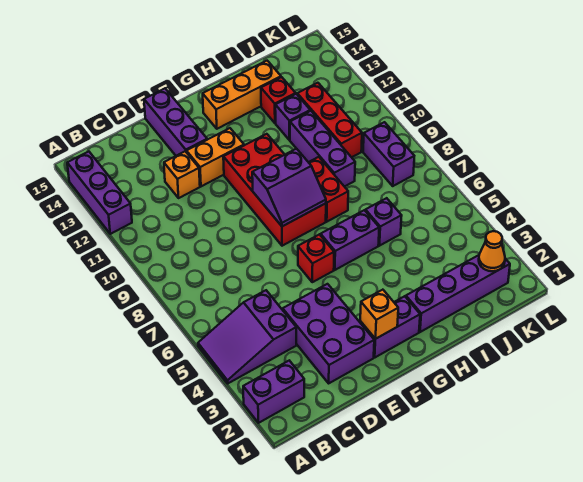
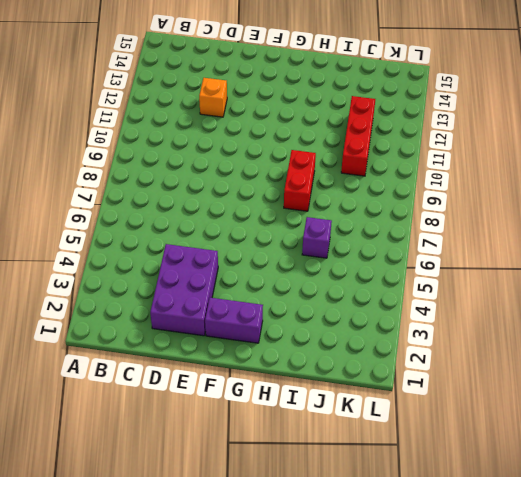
none -> purple 1x2 brick [243,361,304,423]
none -> purple 2x3 slope [198,290,296,383]
none -> purple 1x3 brick [67,152,132,234]

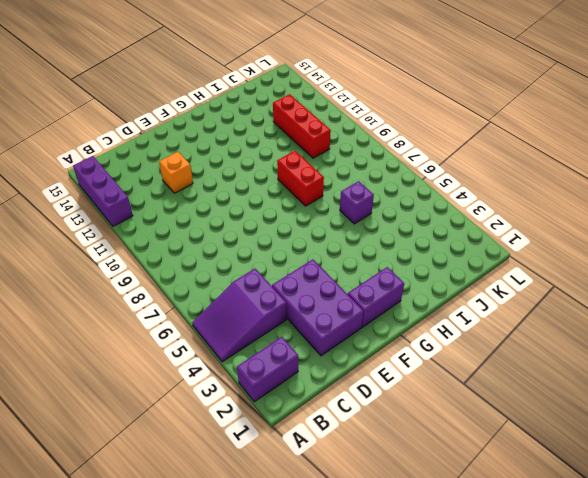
none -> orange 1x2 brick [186,128,244,186]
none -> purple 1x3 brick [144,89,207,156]
none -> red 1x1 brick [298,234,334,282]

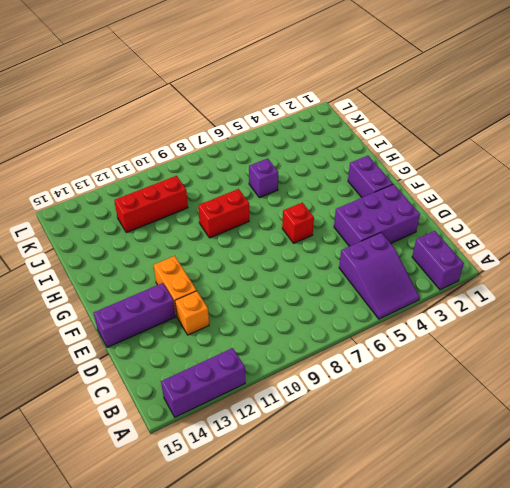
none -> red 2x4 brick [223,134,326,246]
none -> purple 1x2 brick [321,210,379,270]
none -> orange 1x3 brick [203,61,281,129]

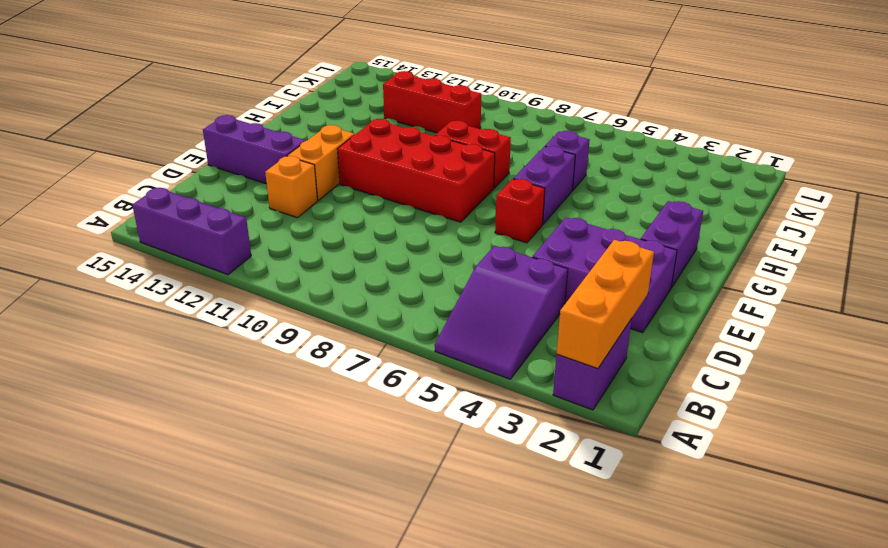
orange 1x3 brick [557,240,654,369] -> orange 1x3 brick moved to [203,61,281,129]
none -> purple 1x4 brick [406,255,510,332]
none -> purple 1x3 brick [290,111,355,187]
none -> purple 1x1 brick [275,94,310,140]

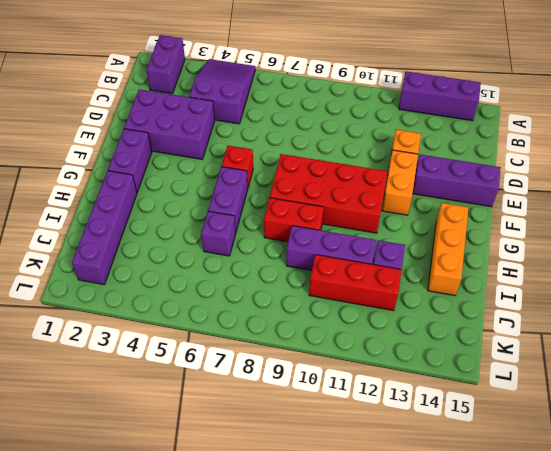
none -> red 1x1 brick [261,77,296,123]
none -> purple 1x2 brick [363,122,414,186]
none -> orange 1x1 brick [360,290,398,339]

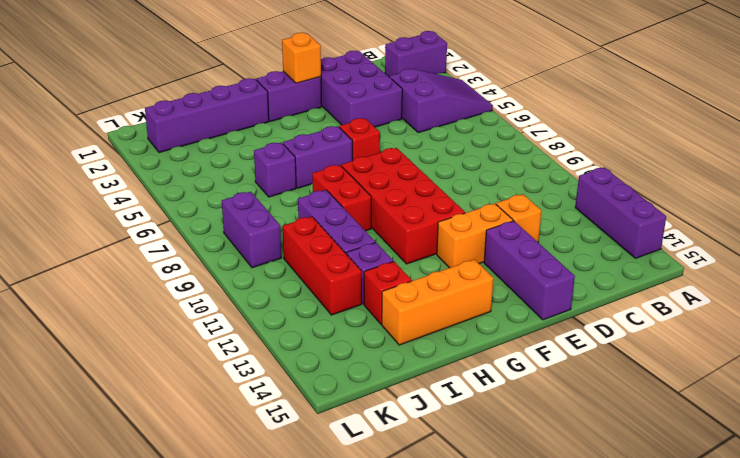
none -> purple 2x2 slope [252,149,326,226]
none -> orange 1x1 cone [479,231,505,271]

